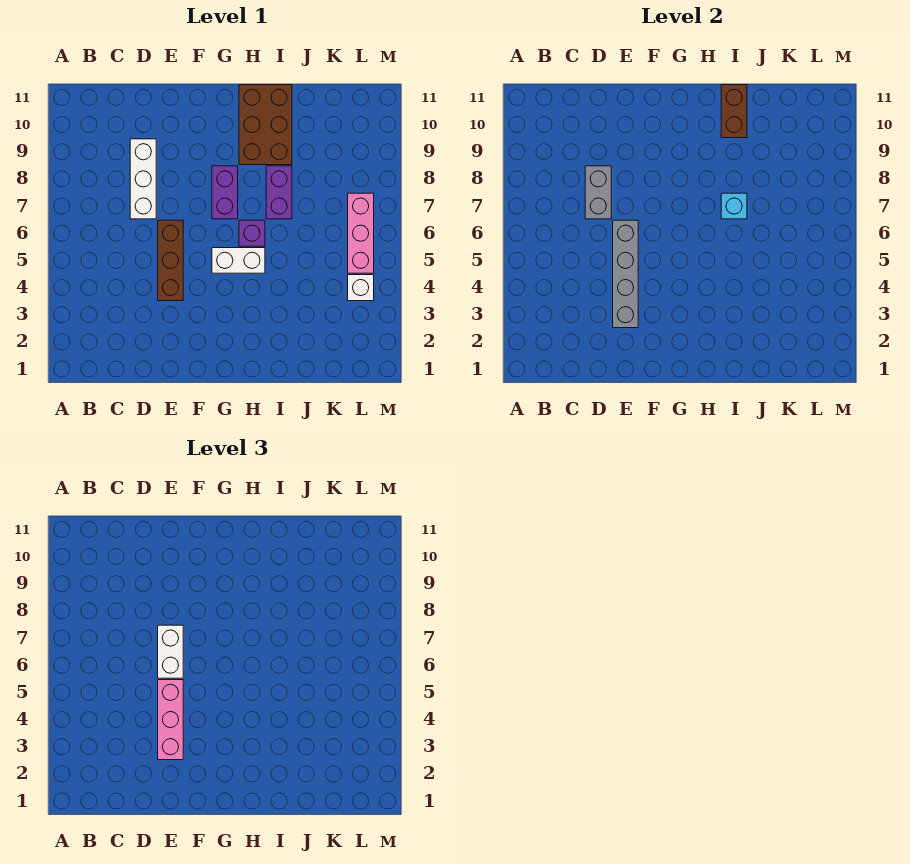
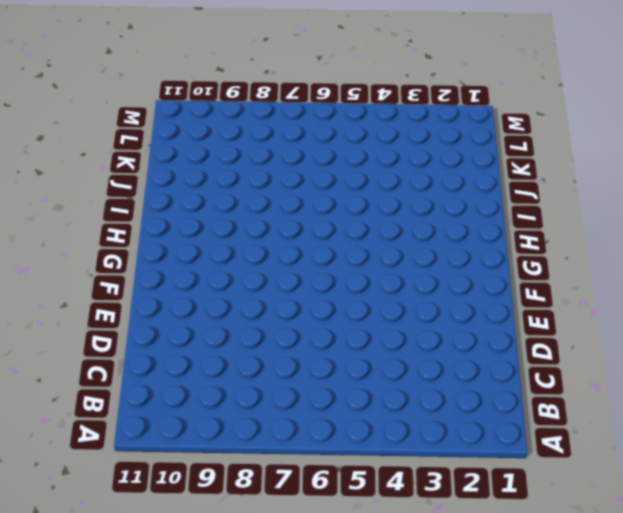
none -> white 1x3 brick [130,139,156,219]
none -> brown 1x3 brick [158,220,183,301]
none -> white 1x2 brick [212,248,265,273]

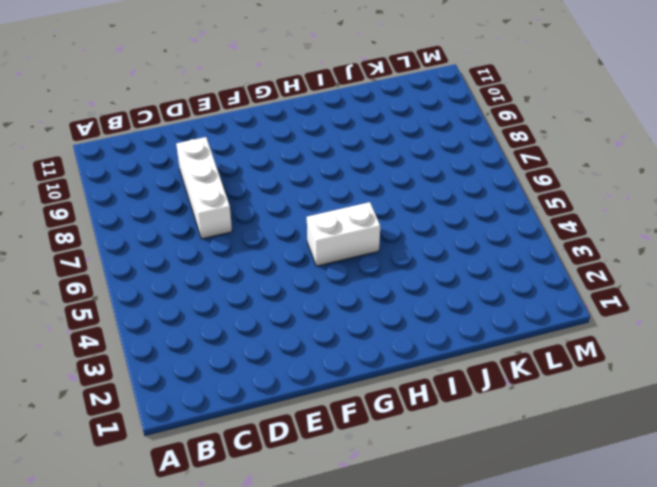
none -> brown 1x3 brick [158,220,183,301]
none -> purple 1x2 brick [212,166,238,219]
none -> purple 1x1 brick [239,220,265,246]

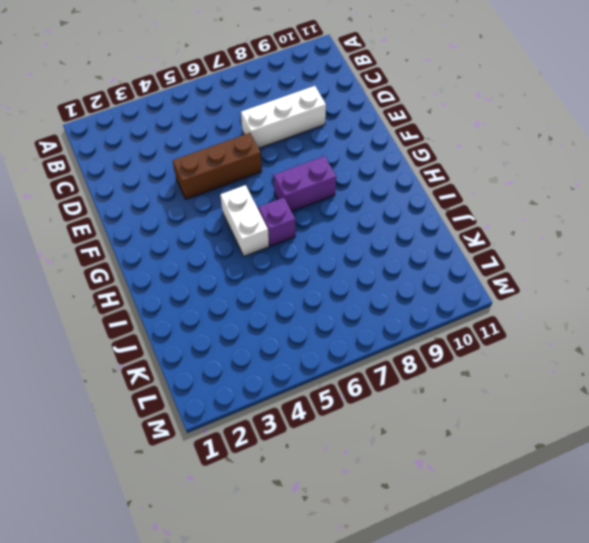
none -> brown 2x3 brick [239,85,292,165]
none -> purple 1x2 brick [266,166,292,219]
none -> white 1x1 brick [348,275,374,301]

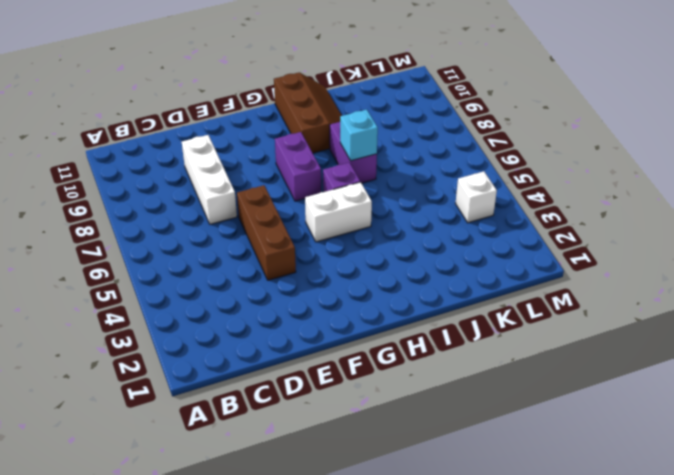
brown 2x3 slope [274,73,342,153] -> brown 2x3 brick [239,85,292,165]
none -> pink 1x3 brick [348,193,374,273]
none -> grey 1x2 brick [585,166,611,219]
none -> grey 1x4 brick [613,220,638,328]

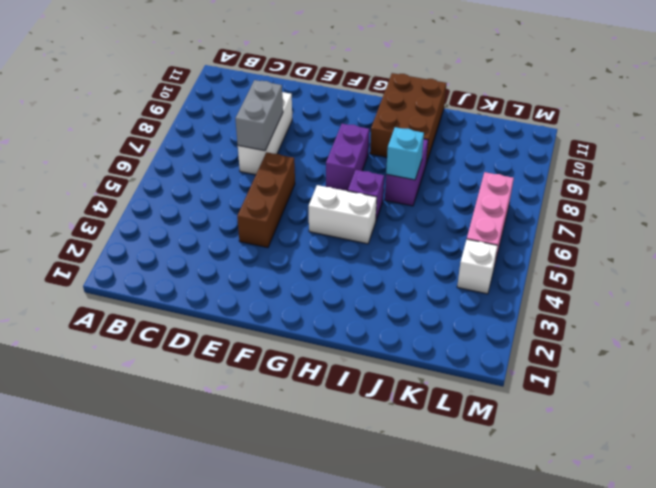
none -> grey 1x4 brick [613,220,638,328]
none -> brown 1x2 brick [721,85,747,138]
none -> pink 1x3 brick [158,680,183,760]

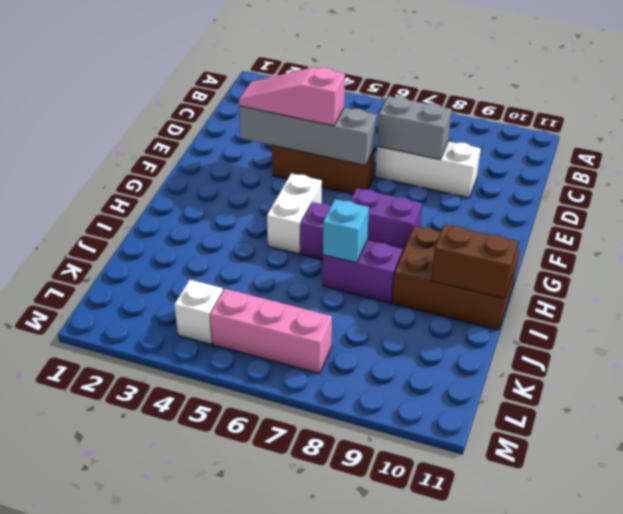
pink 1x3 slope [239,67,345,126] -> pink 1x3 brick [158,680,183,760]
none -> white 1x2 brick [158,625,183,678]

